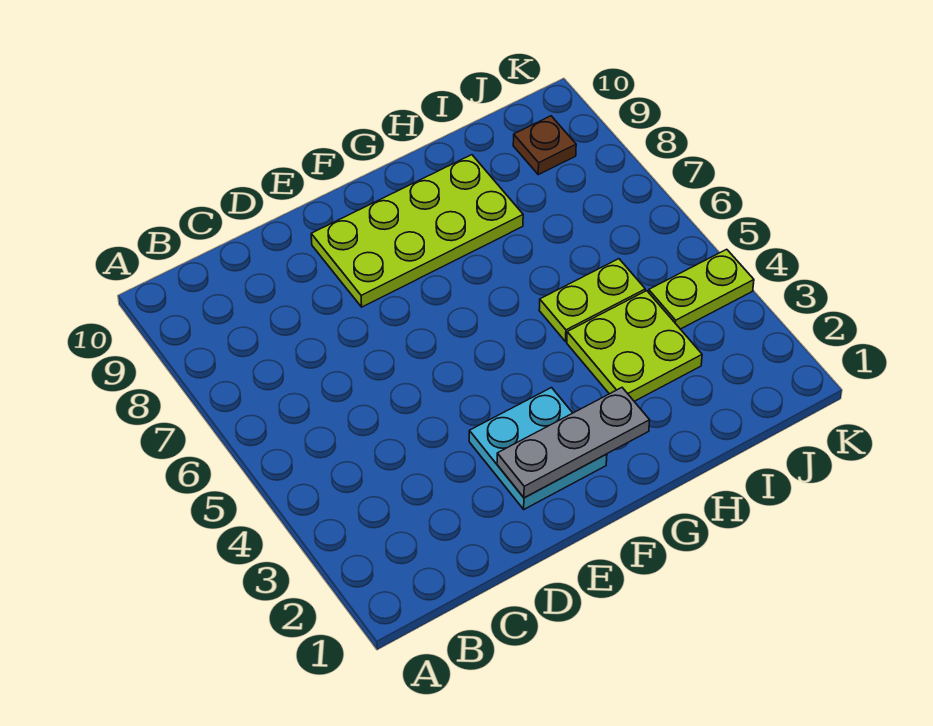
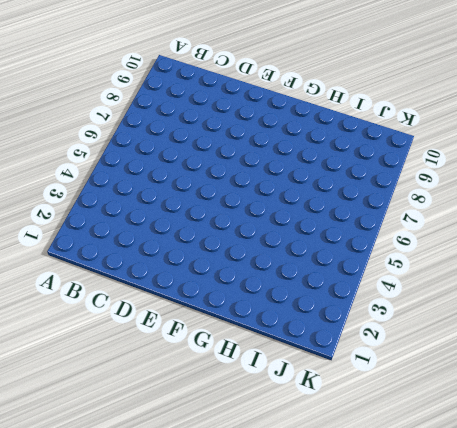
none -> cyan 2x2 plate [469,388,607,509]
none -> lime 2x4 plate [311,155,523,307]

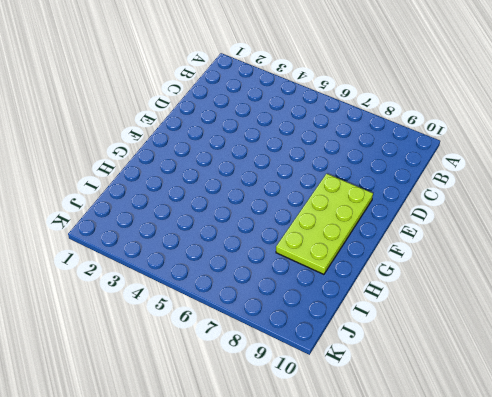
none -> cyan 2x2 plate [469,388,607,509]
none -> lime 2x2 plate [567,291,702,401]

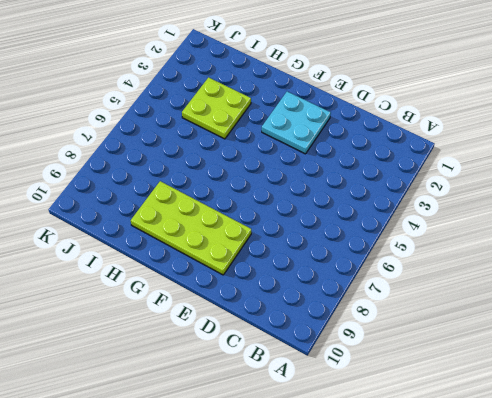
none -> lime 1x2 plate [539,259,645,341]
none -> lime 1x2 plate [649,249,754,329]

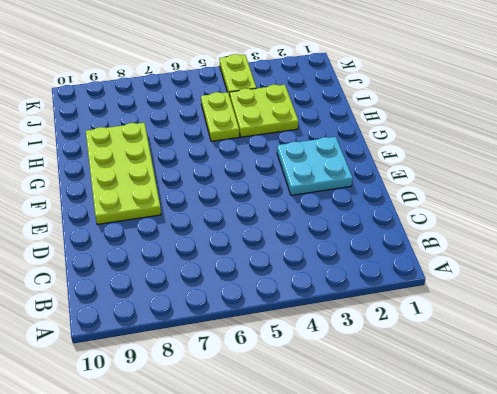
none -> brown 1x1 plate [513,116,576,175]
none -> grey 1x3 plate [497,388,650,498]

